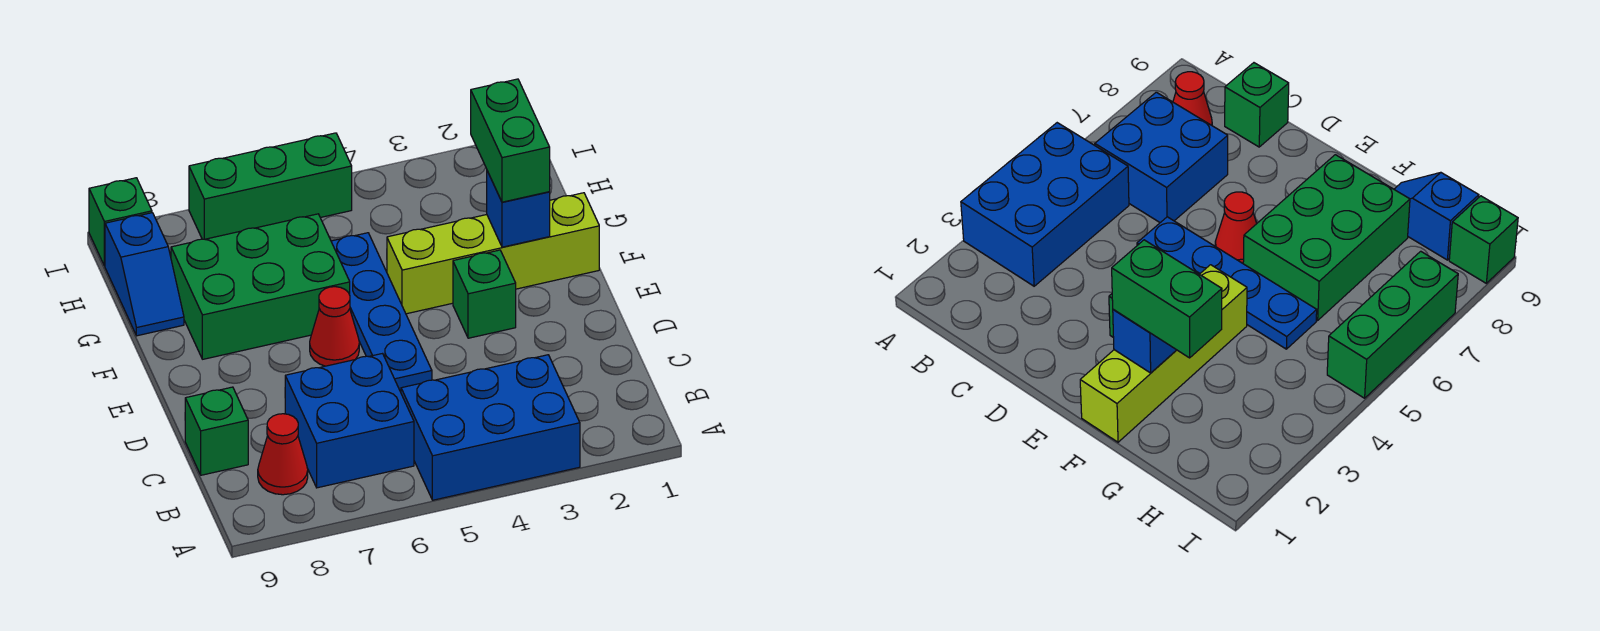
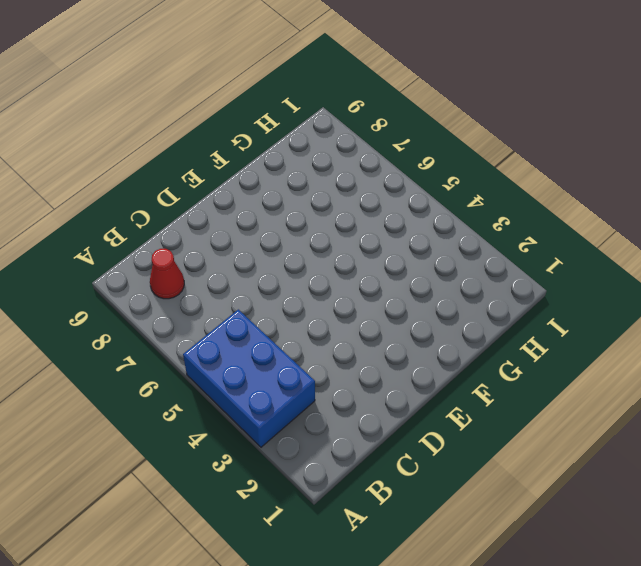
none -> blue 2x2 brick [285,354,414,488]
none -> green 1x1 brick [185,387,248,475]
none -> blue 1x4 plate [331,233,432,392]

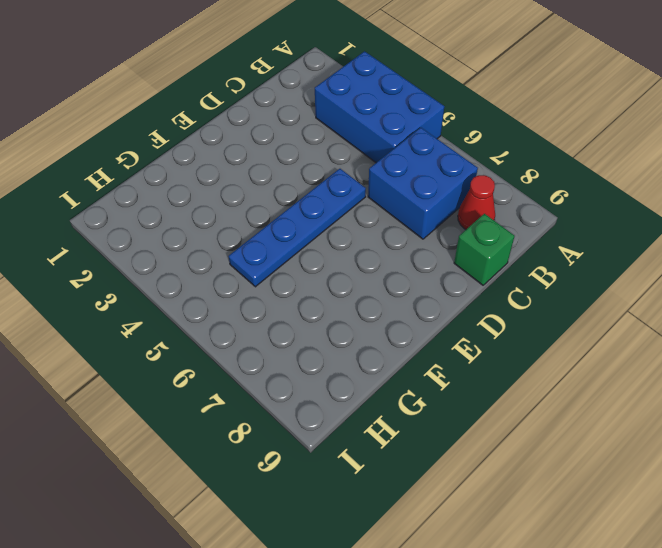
none -> green 1x1 brick [453,250,516,338]
none -> red 1x1 cone [310,287,359,366]
none -> lime 1x4 brick [387,193,599,314]

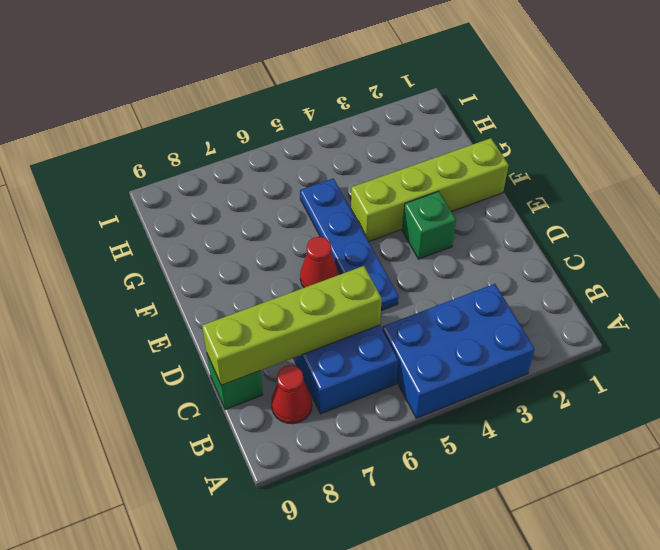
lime 1x4 brick [202,266,382,385] -> none
none -> green 2x3 brick [171,214,350,359]
none -> blue 1x2 slope [105,213,184,336]
none -> green 1x3 brick [189,133,352,239]

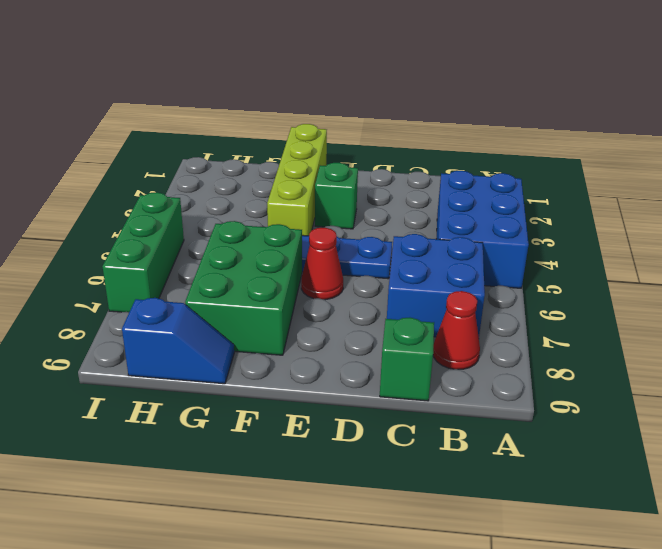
none -> green 1x1 brick [89,178,152,266]
none -> blue 1x1 brick [487,171,550,247]
none -> green 1x2 brick [471,79,550,202]

